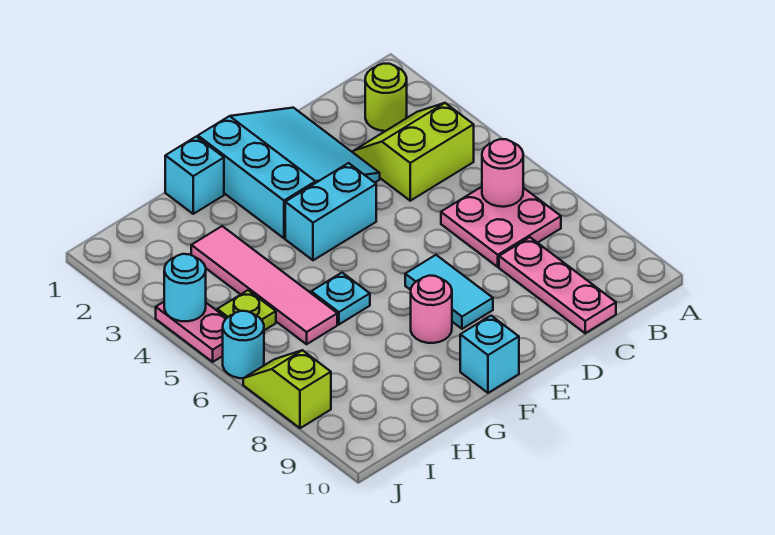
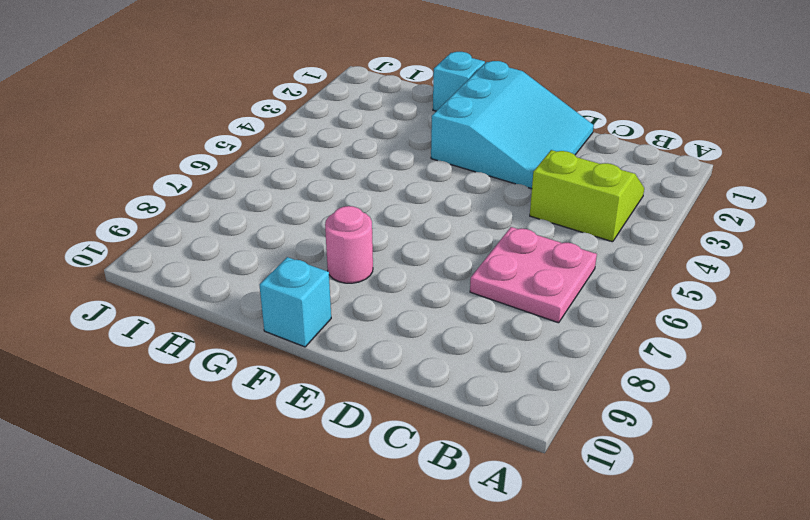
none -> lime 1x1 round brick [365,64,407,131]
none -> pink 1x3 plate [499,237,616,333]
none -> cyan 1x2 brick [285,163,376,260]

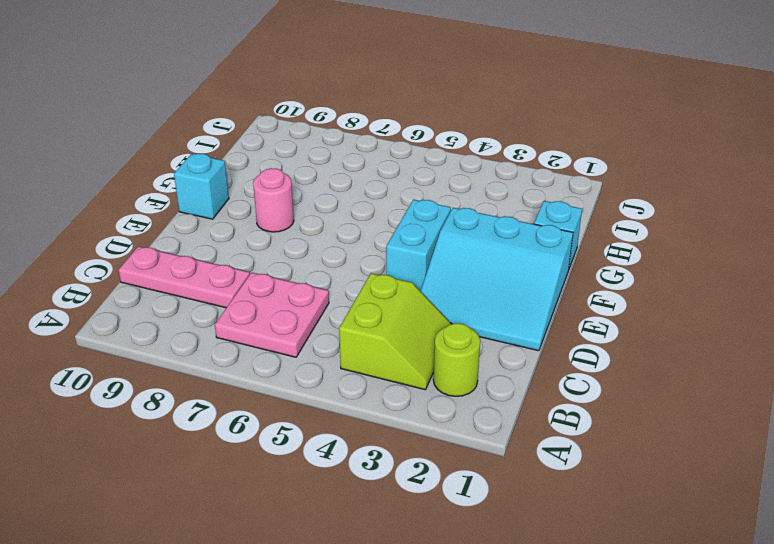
none -> cyan 1x2 tile [405,255,493,329]
none -> cyan 1x1 plate [311,273,370,324]
none -> pink 1x4 tile [191,226,337,344]

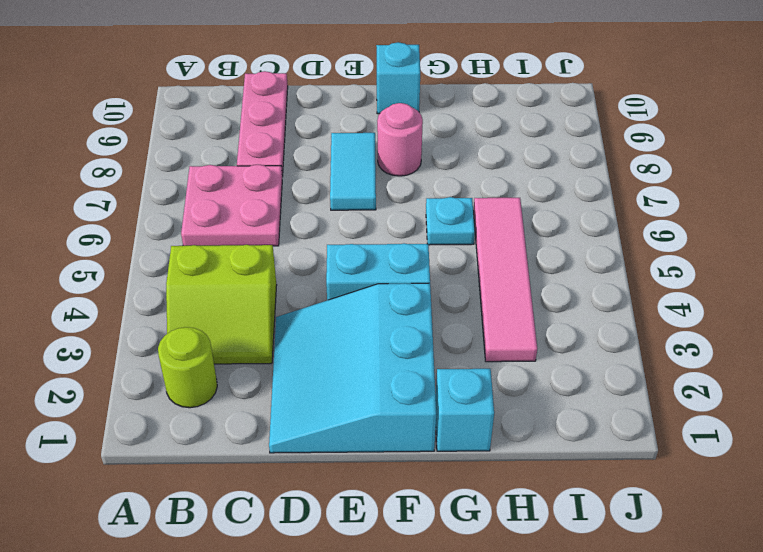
none -> lime 1x1 plate [217,290,276,330]
none -> pink 1x2 plate [156,302,226,362]
none -> cyan 1x1 round brick [223,311,264,378]

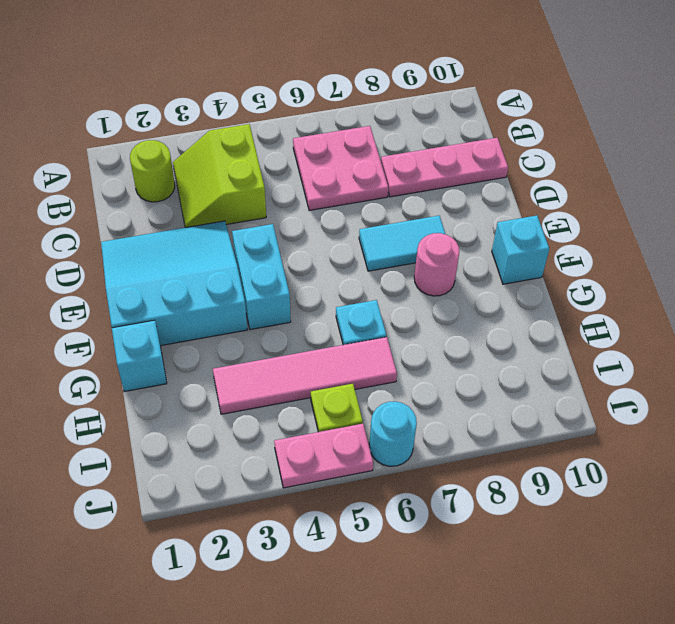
none -> lime 1x2 slope [243,350,331,428]
none -> pink 1x1 round brick [482,139,523,207]
none -> cyan 1x1 round brick [164,254,206,321]

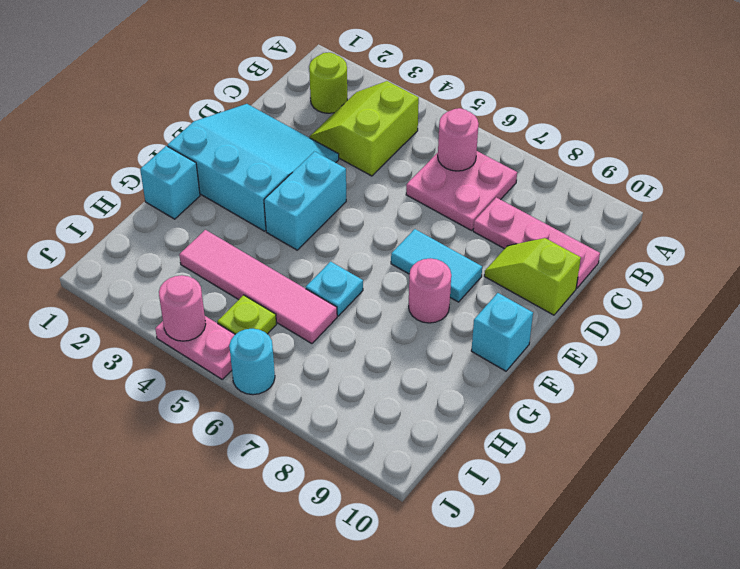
lime 1x2 slope [484,238,581,315] -> lime 1x2 slope moved to [243,350,331,428]
pink 1x1 round brick [159,275,206,341] -> cyan 1x1 round brick [164,254,206,321]

